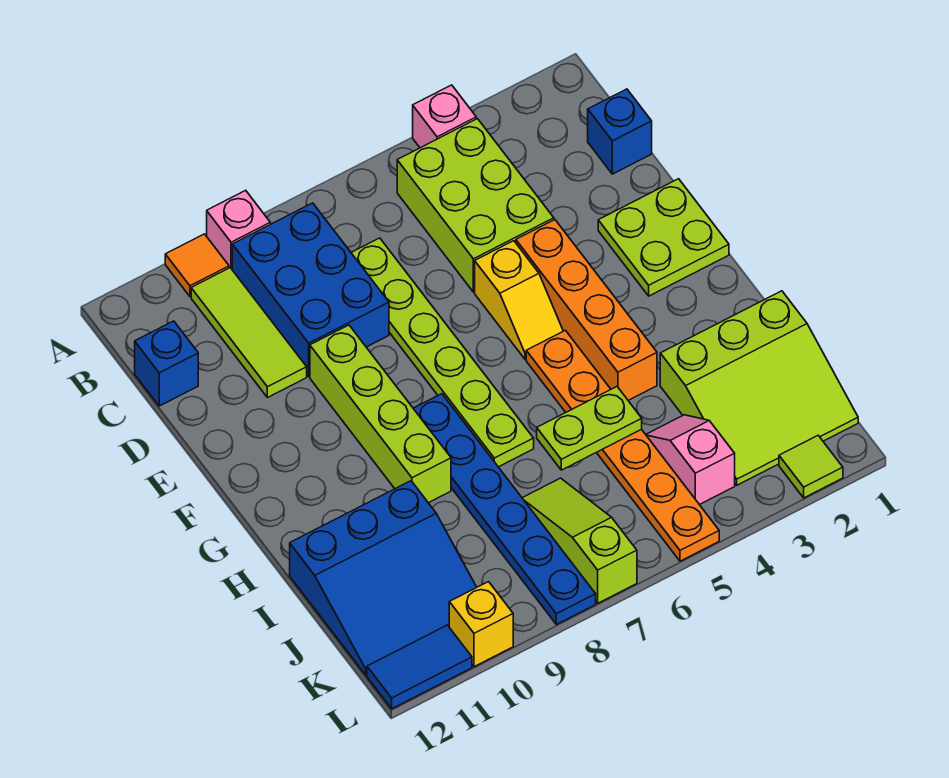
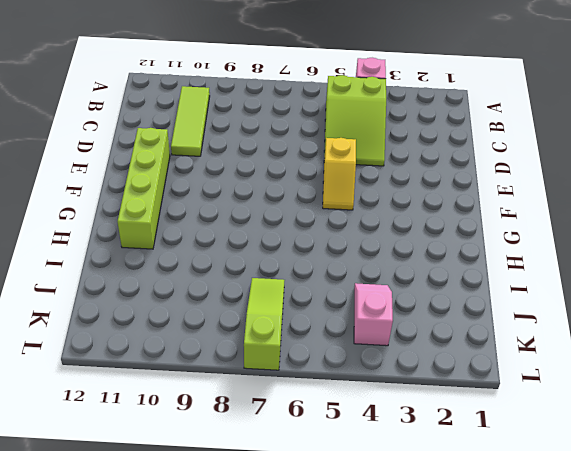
lime 2x3 slope [324,75,386,166] -> lime 2x3 brick [397,119,554,292]
lime 1x4 brick [117,128,170,249] -> lime 1x4 brick moved to [310,325,451,503]
none -> pink 1x1 brick [207,190,270,269]
none -> orange 1x1 tile [165,234,229,297]
none -> blue 2x3 brick [232,203,389,376]

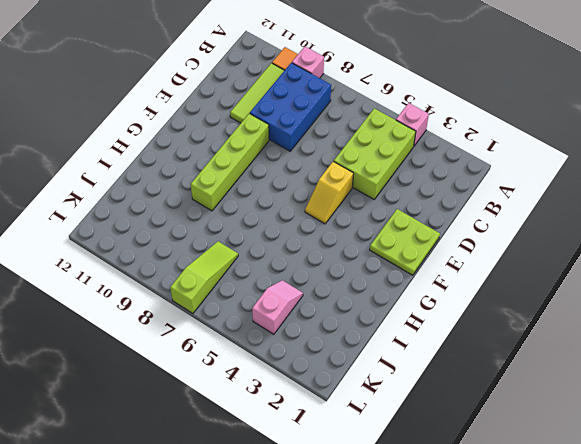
none -> blue 1x1 brick [588,89,652,174]
none -> lime 1x6 plate [351,238,534,467]
none -> blue 1x1 brick [135,321,198,406]

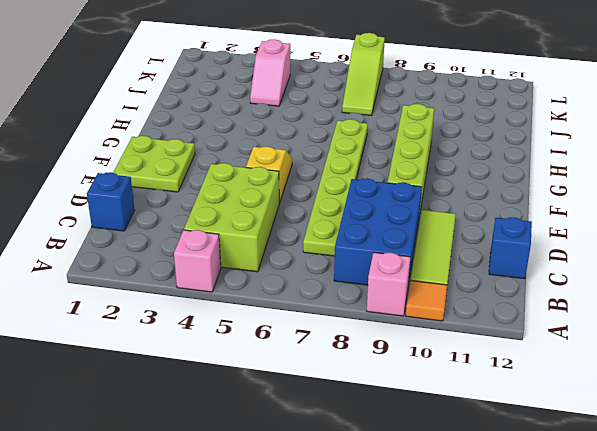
none -> orange 1x4 brick [516,220,657,400]
none -> orange 1x6 plate [526,330,719,561]
none -> blue 1x6 plate [413,394,596,625]

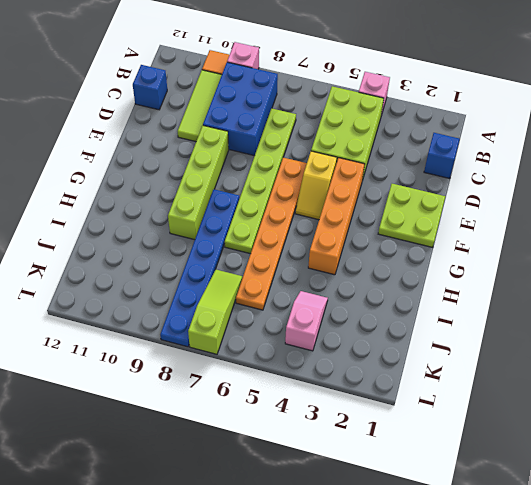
orange 1x6 plate [236,157,307,310] -> orange 1x6 plate moved to [526,330,719,561]
none -> lime 3x3 slope [660,291,858,485]
none -> blue 3x3 slope [290,481,477,675]
none -> lime 1x1 tile [779,436,843,498]

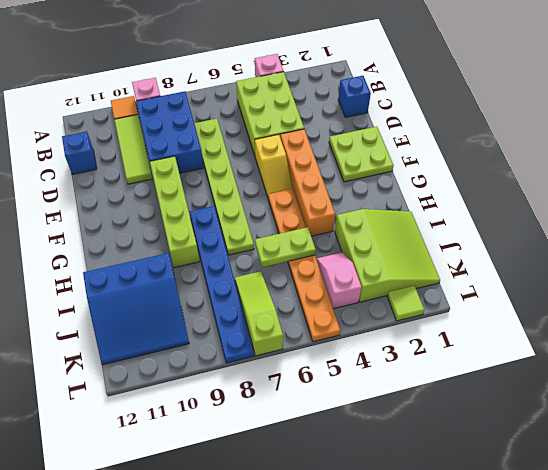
lime 3x3 slope [335,209,440,302] -> lime 3x3 slope turned to [660,291,858,485]
none -> yellow 1x1 brick [449,582,513,667]
none -> blue 1x2 tile [367,625,472,709]

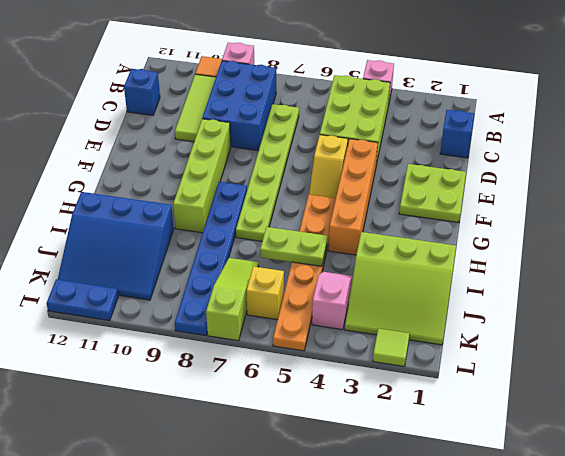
yellow 1x1 brick [247,267,284,320] -> yellow 1x1 brick moved to [449,582,513,667]
blue 1x2 plate [47,279,118,321] -> blue 1x2 tile [367,625,472,709]

